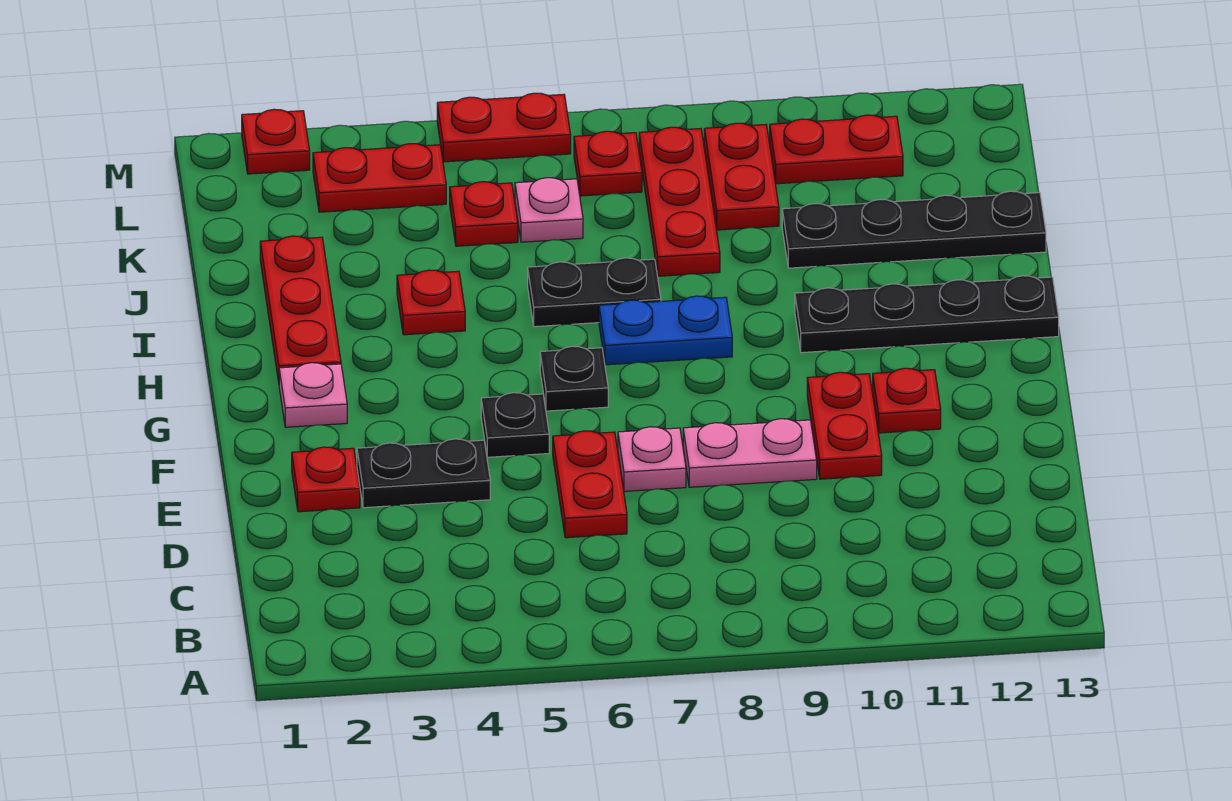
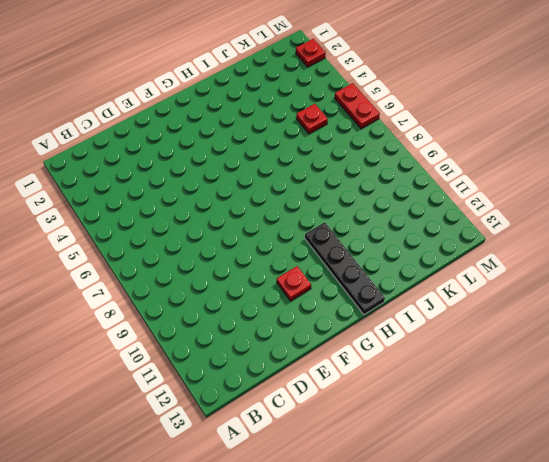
none -> red 1x2 plate [553,431,627,538]
none -> red 1x1 plate [292,447,360,512]
none -> black 1x2 plate [357,439,490,508]

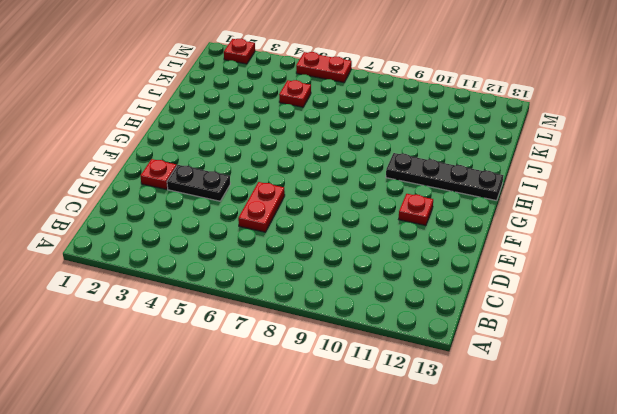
none -> pink 1x1 plate [618,427,686,491]
none -> pink 1x2 plate [683,419,817,487]
none -> red 1x2 plate [807,372,882,479]

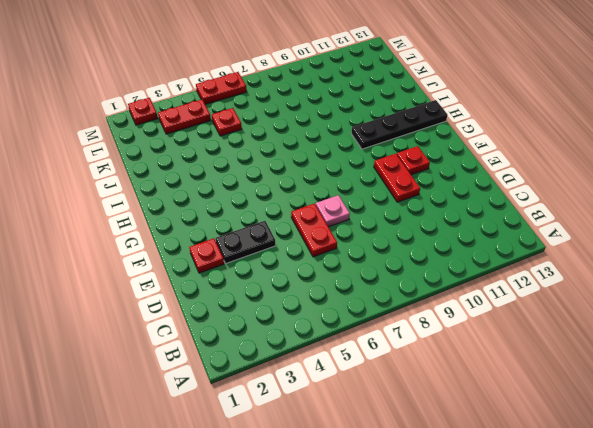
none -> pink 1x2 plate [683,419,817,487]
none -> black 1x1 plate [481,393,549,457]
none -> pink 1x1 plate [279,363,347,427]

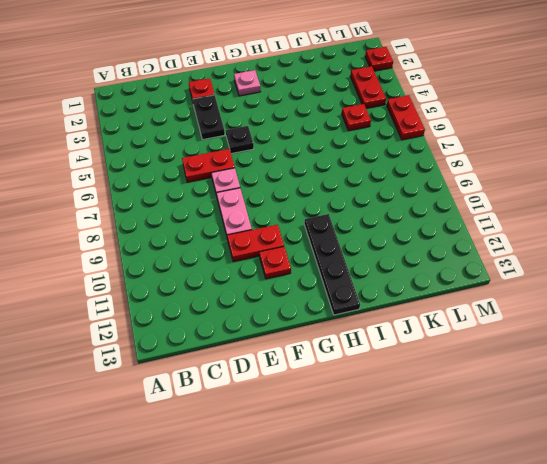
none -> black 1x1 plate [540,346,608,411]
none -> red 1x3 plate [260,236,341,382]
none -> blue 1x2 plate [599,296,732,365]

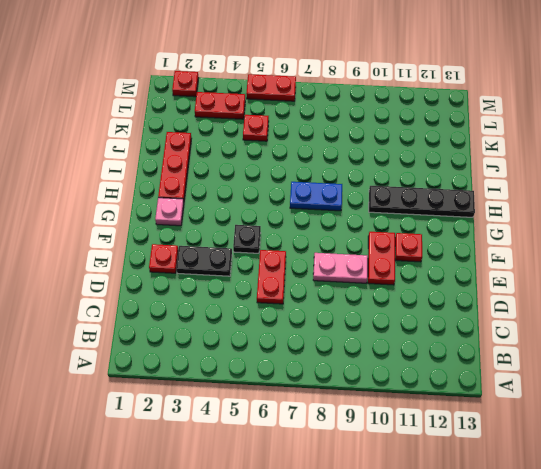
none -> pink 1x1 plate [618,427,686,491]
none -> black 1x1 plate [540,346,608,411]
none -> red 1x1 plate [397,270,465,335]

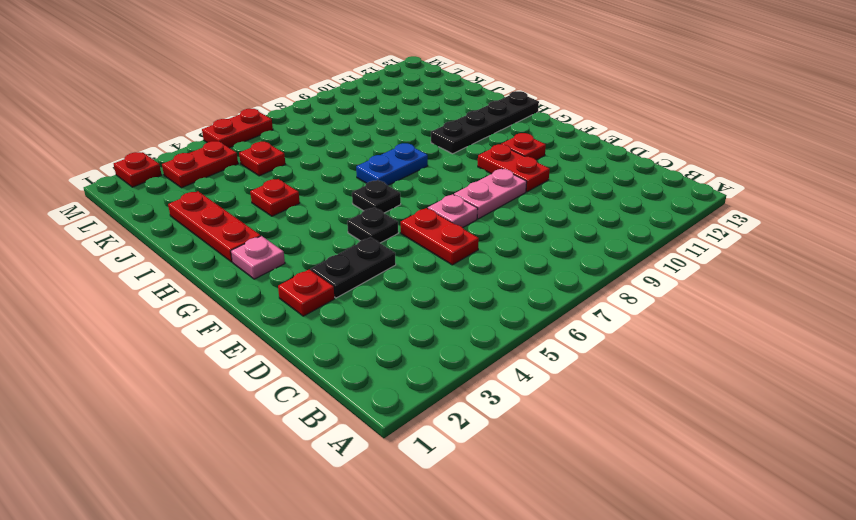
none -> black 1x2 plate [528,258,661,327]
none -> red 1x3 plate [639,127,720,276]
none -> black 1x4 plate [782,191,1046,268]

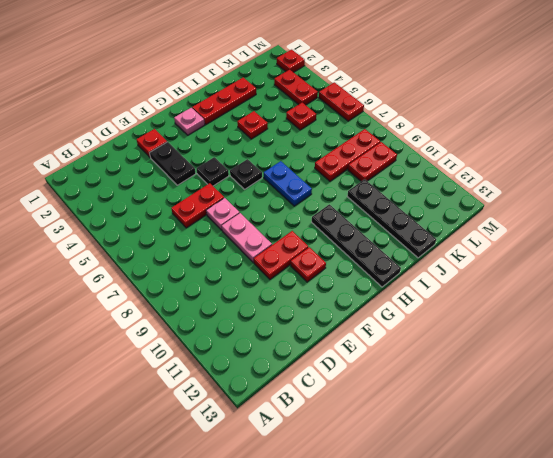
none -> black 1x2 plate [528,258,661,327]
none -> pink 1x1 plate [515,178,583,242]
none -> red 1x1 plate [574,131,642,196]

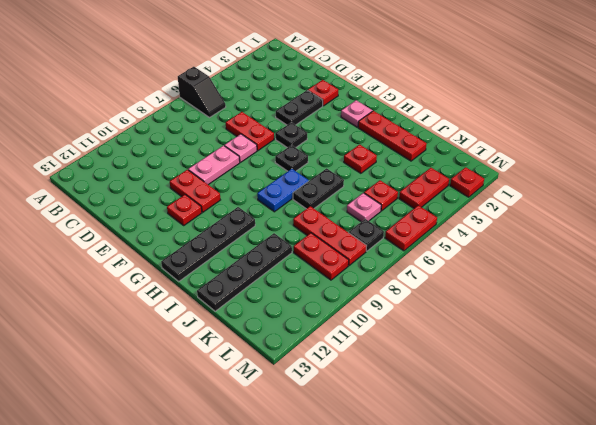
black 1x2 slope [178,67,226,117] -> none
black 1x1 plate [349,219,384,251] -> red 1x1 plate [574,131,642,196]
none -> red 1x2 plate [770,115,903,184]

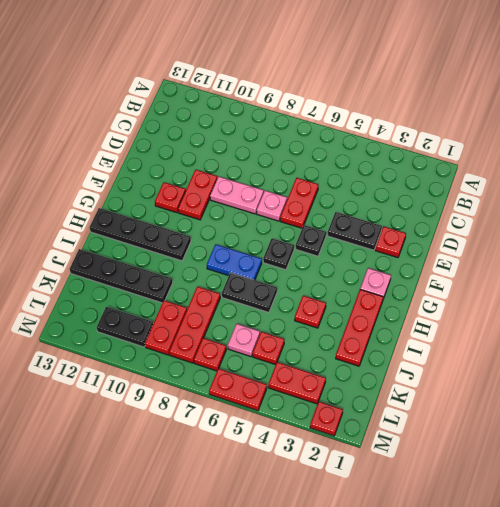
black 1x2 plate [97,307,153,347] -> red 1x2 plate [770,115,903,184]

